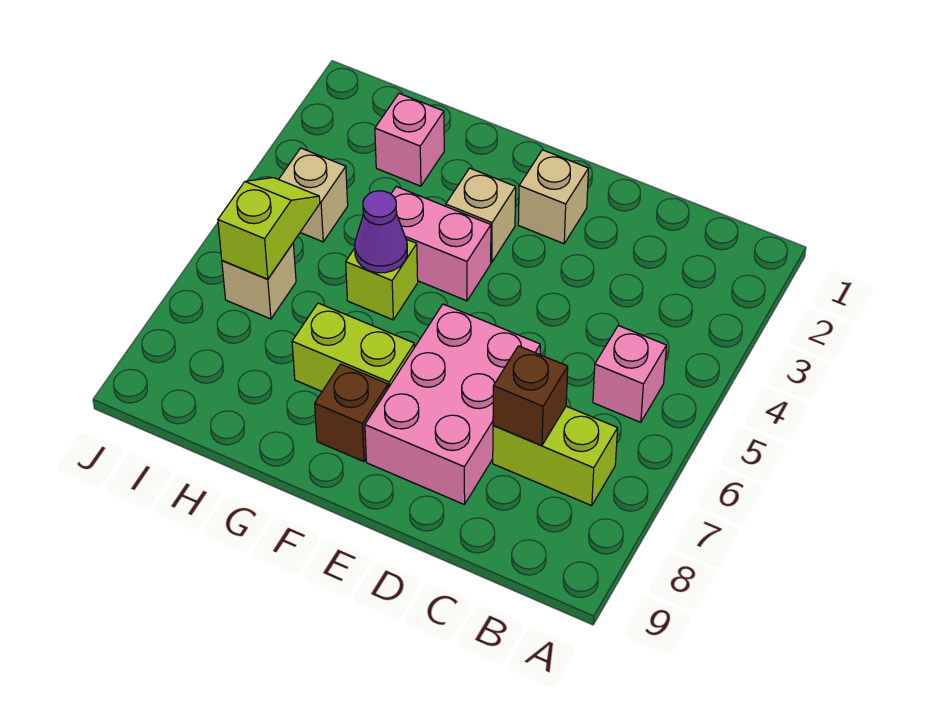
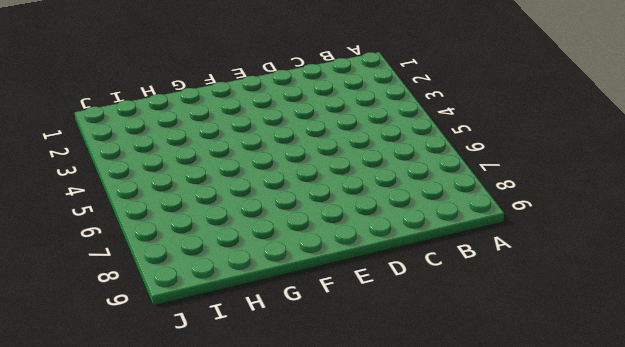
none -> pink 1x1 brick [593,326,667,422]
none -> lime 1x2 brick [493,406,618,506]
none -> pink 2x3 brick [365,304,540,505]

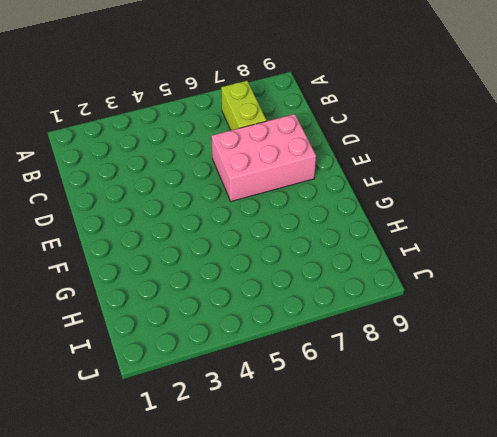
none -> pink 1x1 brick [593,326,667,422]
none -> tan 1x1 brick [518,150,588,244]
none -> tan 1x1 brick [446,168,516,262]

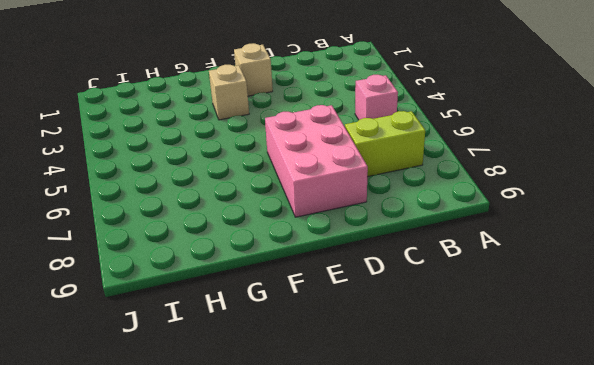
none -> pink 1x2 brick [391,187,491,301]
none -> lime 1x2 brick [292,303,415,391]
none -> brown 1x1 brick [315,364,388,462]

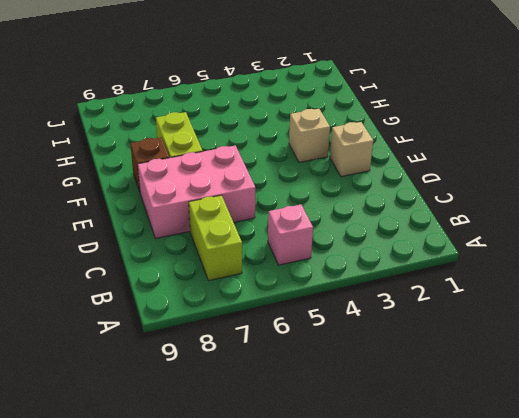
none -> pink 1x2 brick [391,187,491,301]
none -> lime 1x1 brick [346,239,418,320]
none -> pink 1x1 brick [375,93,444,186]

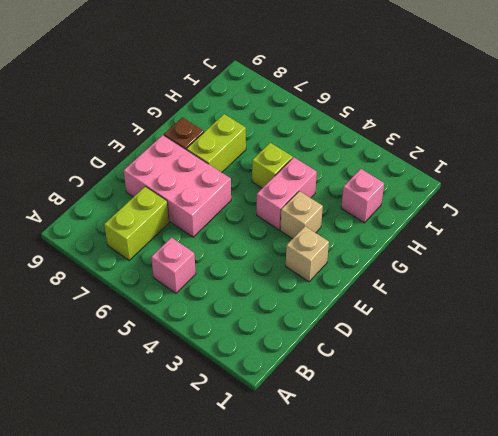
none -> tan 1x1 brick [279,148,348,242]
none -> tan 1x1 brick [222,243,296,319]
none -> brown 1x1 brick [493,346,568,446]

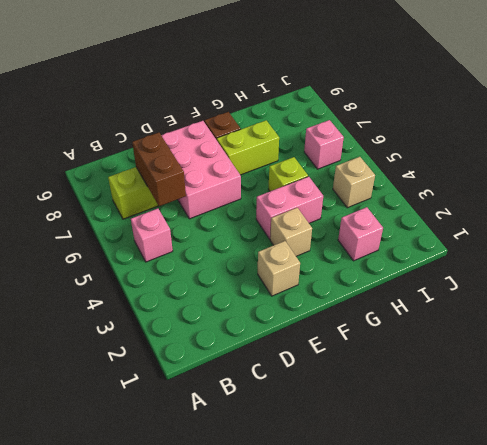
brown 1x2 brick [132,133,186,206] -> brown 1x1 brick [493,346,568,446]
pink 1x1 brick [304,120,344,169] -> tan 1x1 brick [222,243,296,319]
none -> purple 1x1 cone [355,191,407,273]
none -> lime 1x2 slope [218,178,320,279]

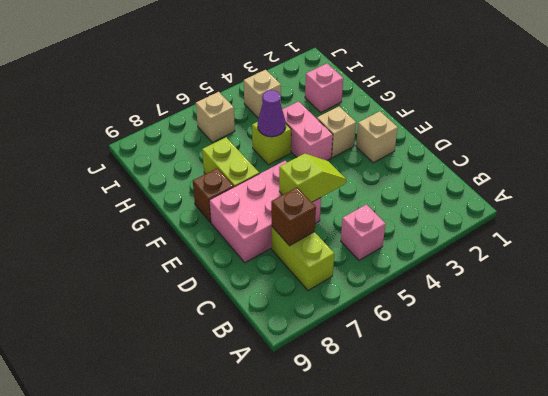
lime 1x2 slope [279,154,346,202] -> lime 1x2 slope moved to [218,178,320,279]

